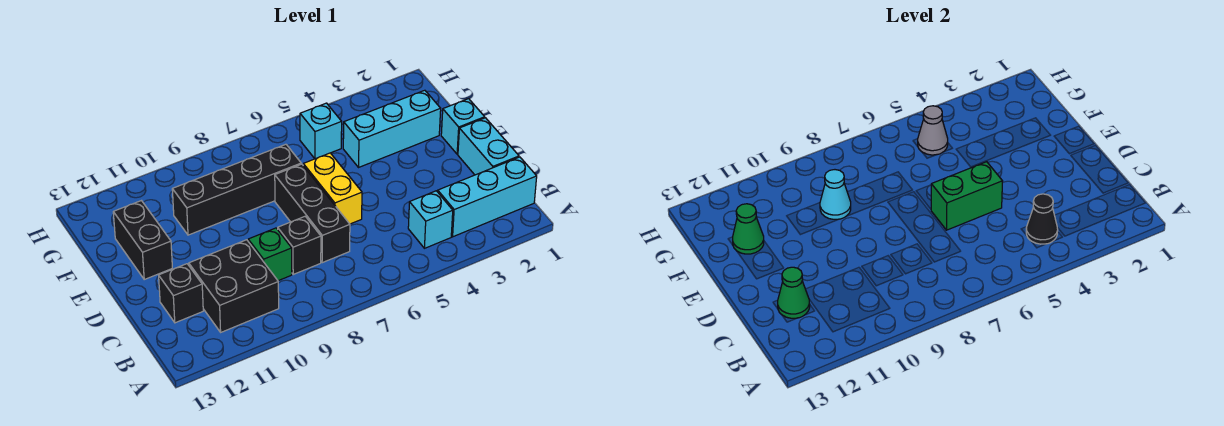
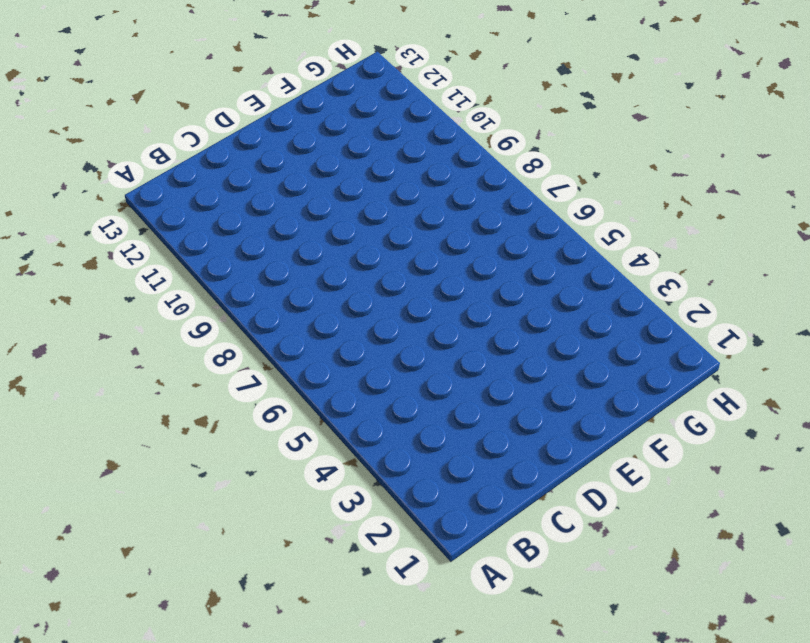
none -> cyan 1x3 brick [438,157,537,237]
none -> cyan 1x1 brick [408,191,453,248]
none -> black 2x2 brick [189,240,279,332]

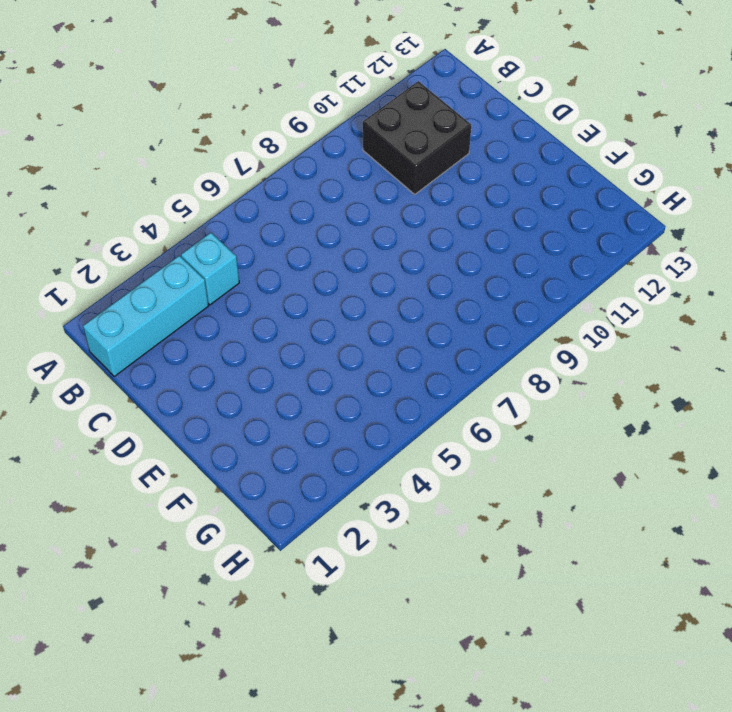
none -> cyan 1x2 brick [458,118,519,175]
none -> black 1x3 brick [275,164,350,263]
none -> black 1x1 brick [278,216,321,274]

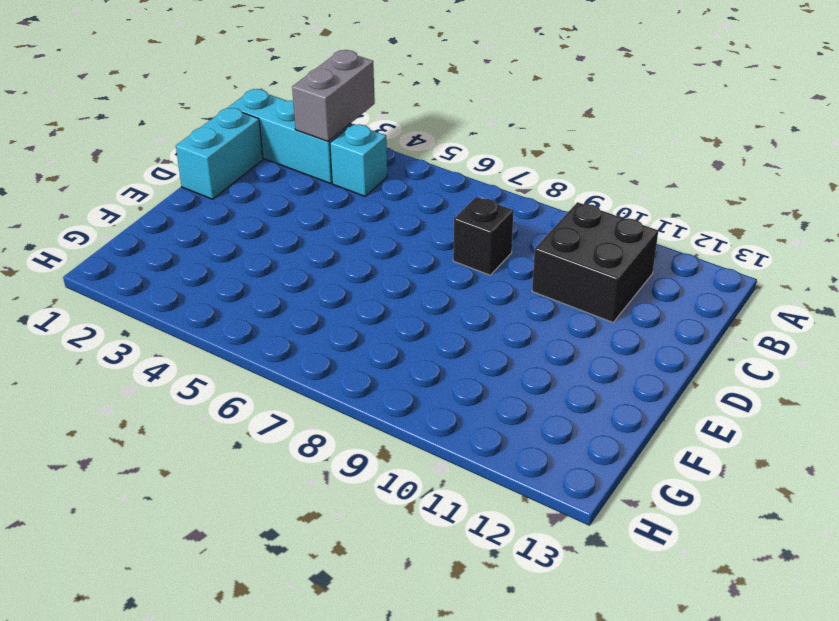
grey 1x2 brick [292,50,375,142] -> none
none -> black 1x3 brick [275,164,350,263]
none -> green 1x1 brick [248,228,292,281]
none -> black 1x1 brick [159,264,203,323]

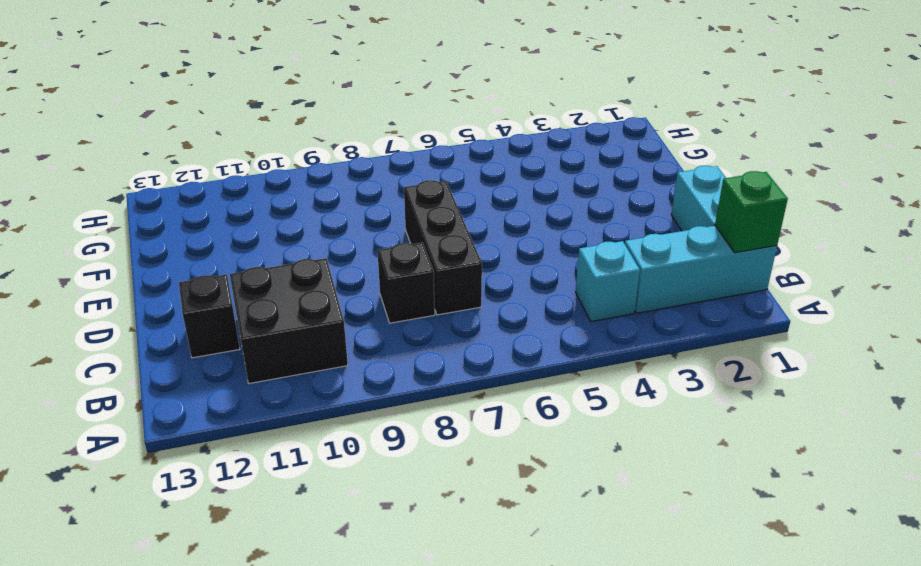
green 1x1 brick [715,171,788,253] -> green 1x1 brick moved to [248,228,292,281]
none -> yellow 1x2 brick [303,153,362,224]
none -> cyan 1x1 brick [441,99,485,154]
none -> black 1x2 brick [113,201,172,279]

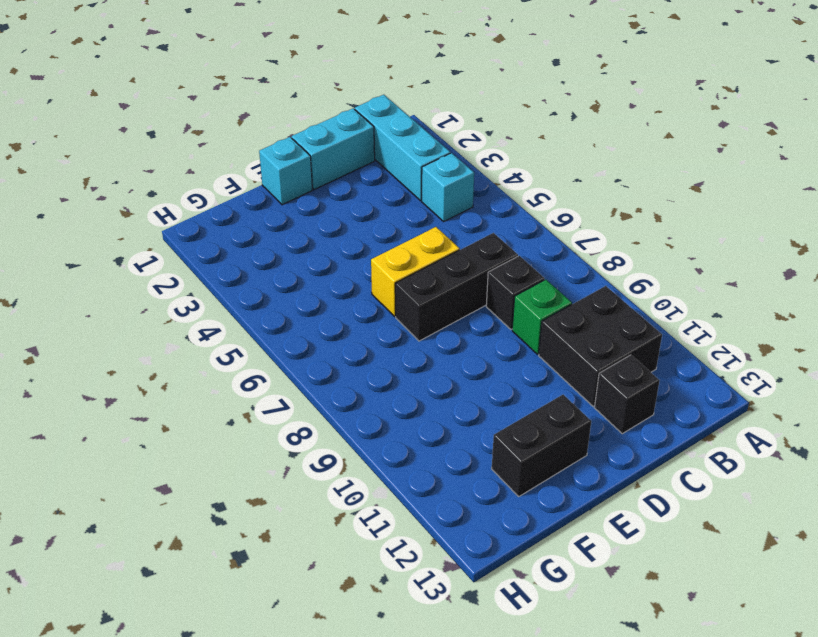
none -> cyan 1x3 brick [343,90,441,168]
none -> black 1x4 brick [172,144,301,235]
none -> cyan 1x1 brick [300,103,342,159]

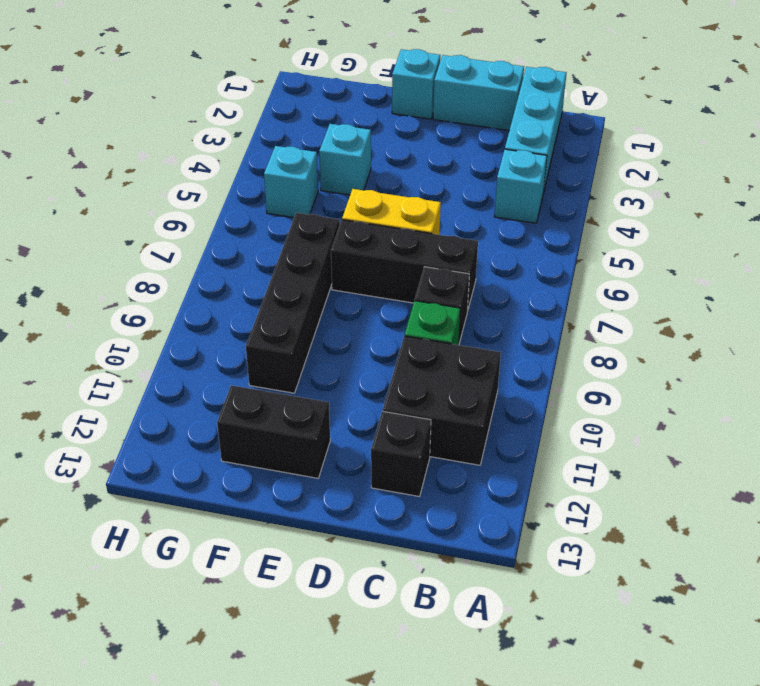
cyan 1x1 brick [319,124,371,195] -> cyan 1x3 brick [343,90,441,168]
none -> black 1x1 cone [1026,194,1058,244]
none -> green 1x1 cone [778,267,810,318]
none -> green 1x2 brick [931,162,1002,230]

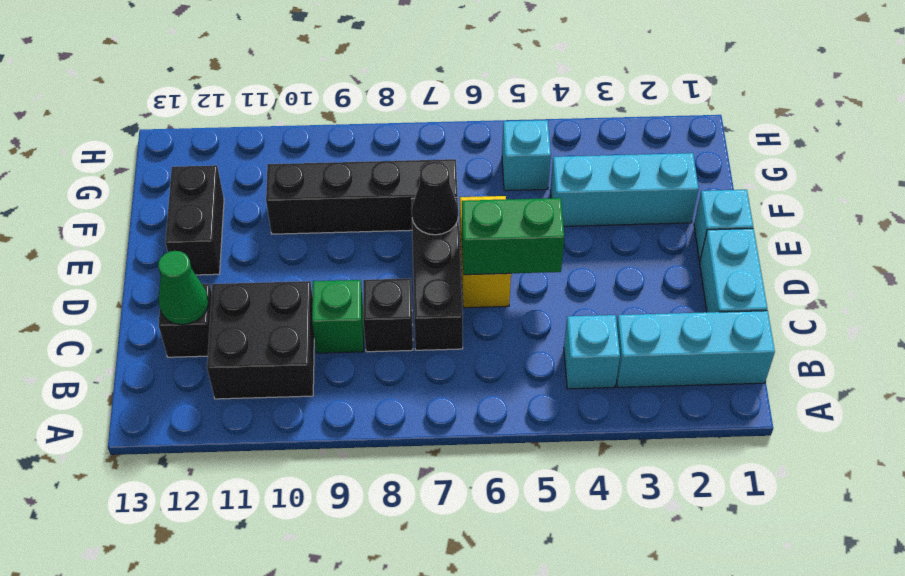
black 1x1 cone [412,162,458,235] -> black 1x1 cone moved to [1026,194,1058,244]
none -> cyan 1x1 cone [820,170,851,219]
none -> green 1x1 cone [733,204,764,254]
none -> grey 1x1 cone [918,106,948,155]

